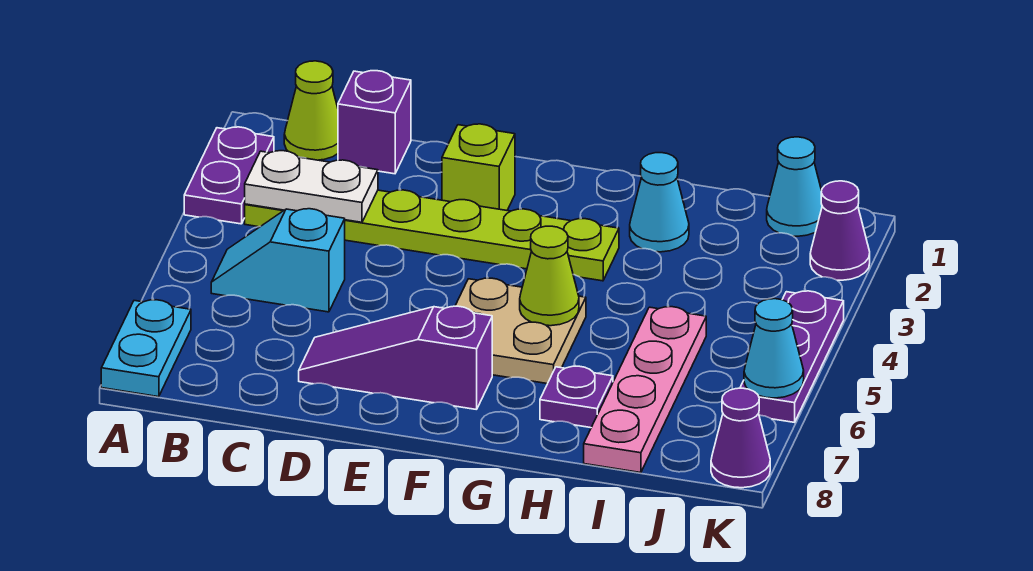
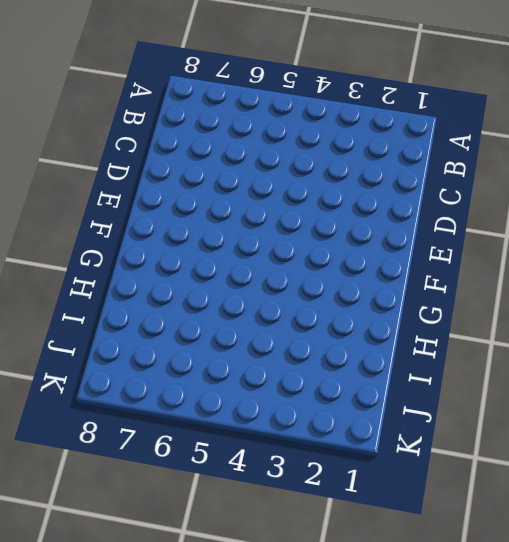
none -> purple 1x2 plate [184,127,274,224]
none -> cyan 1x2 plate [101,300,191,397]
none -> lime 1x1 cone [284,61,338,160]

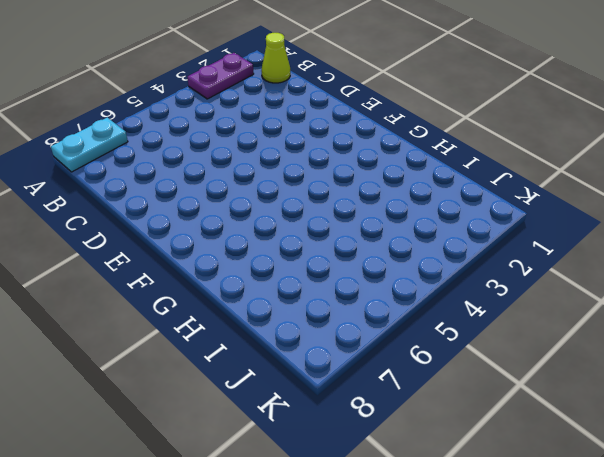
none -> lime 1x6 plate [245,190,619,281]
none -> cyan 1x2 slope [211,209,345,312]
none -> purple 1x1 brick [338,71,411,174]

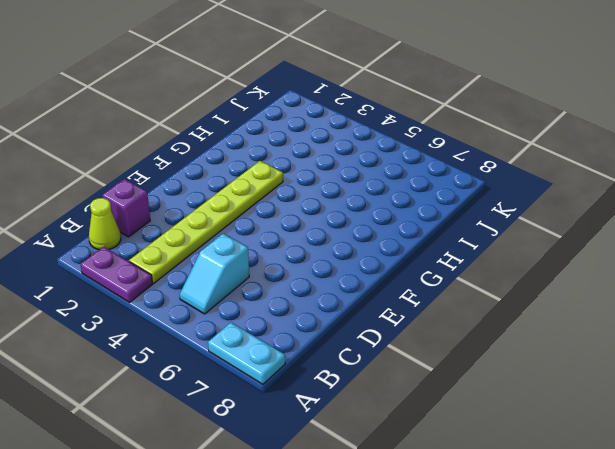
none -> purple 1x3 slope [299,306,492,410]
none -> lime 1x1 brick [442,124,515,210]
none -> tan 2x2 plate [455,278,586,384]

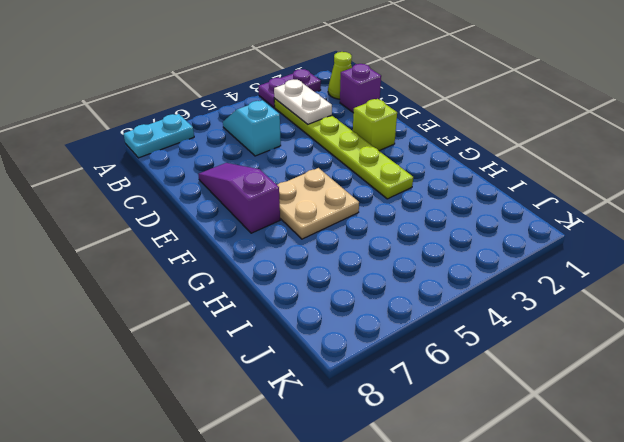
none -> cyan 1x1 cone [630,153,689,252]
none -> purple 1x1 plate [540,366,613,428]
none -> pink 1x4 plate [584,307,706,473]

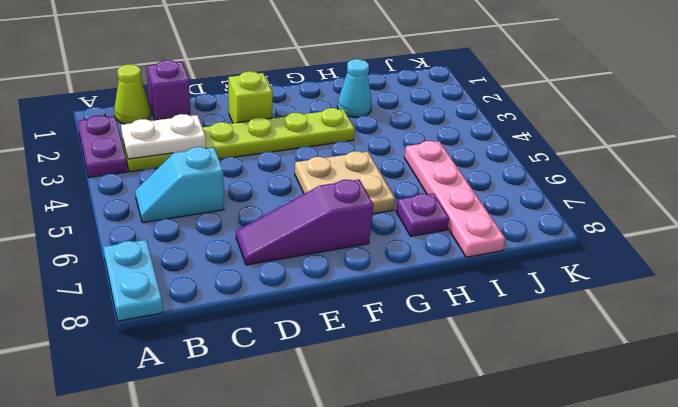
none -> cyan 1x1 cone [767,137,822,236]
none -> purple 1x1 cone [810,181,870,280]
none -> purple 1x3 plate [740,291,844,422]

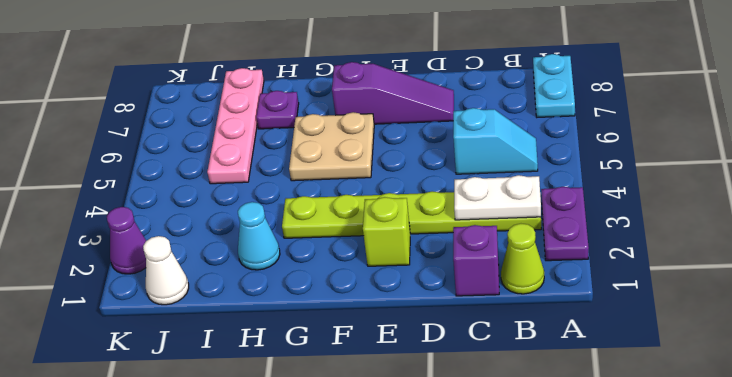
white 1x1 cone [143,236,189,305] -> cyan 1x1 cone [767,137,822,236]
none -> purple 1x3 plate [740,291,844,422]
none -> purple 1x1 cone [711,388,770,488]
none -> lime 1x1 cone [520,226,579,326]

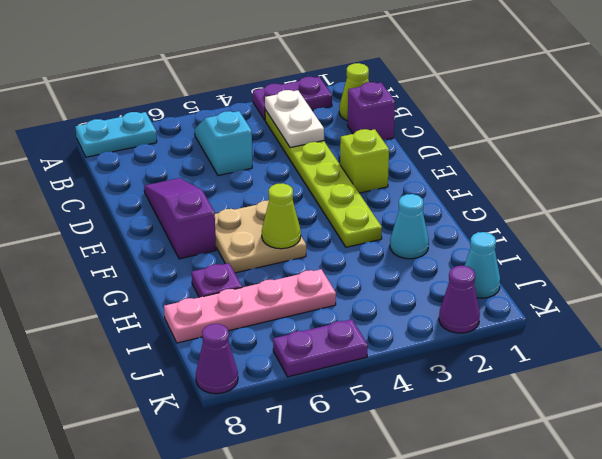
purple 1x2 plate [273,319,368,377] -> purple 1x3 plate [740,291,844,422]
none -> cyan 1x1 cone [744,299,804,398]

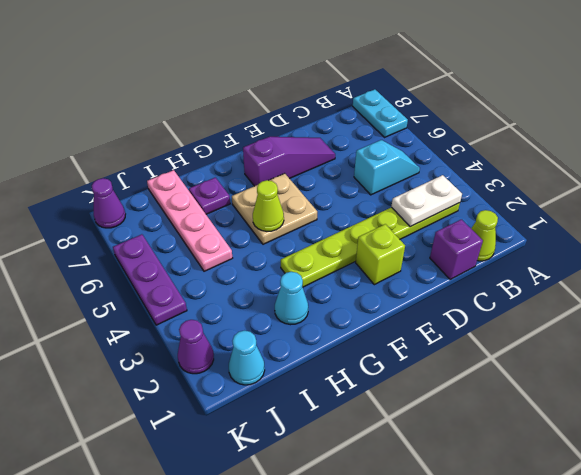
none -> purple 1x2 plate [184,127,274,224]
none -> cyan 1x1 cone [744,299,804,398]

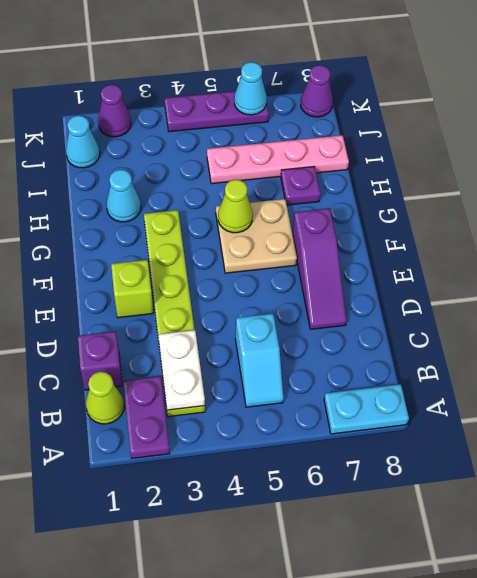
purple 1x2 plate [123,376,170,458] -> purple 1x2 plate turned to [184,127,274,224]

